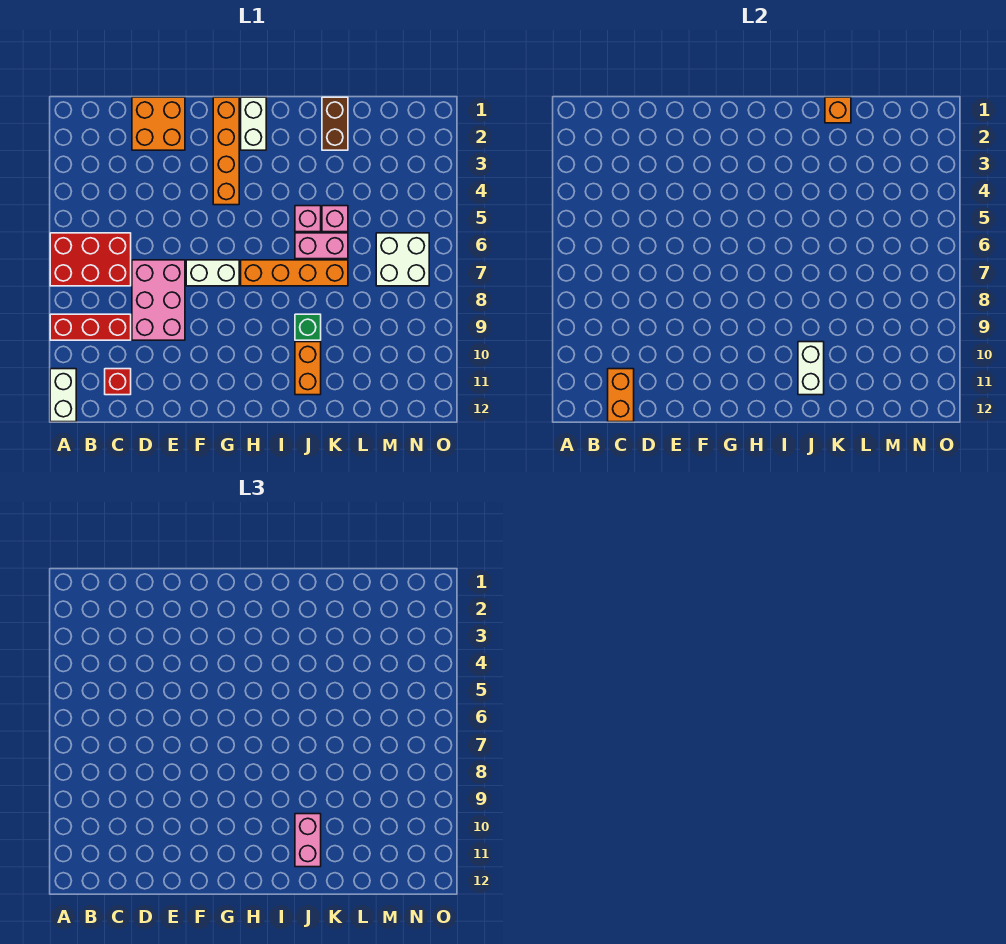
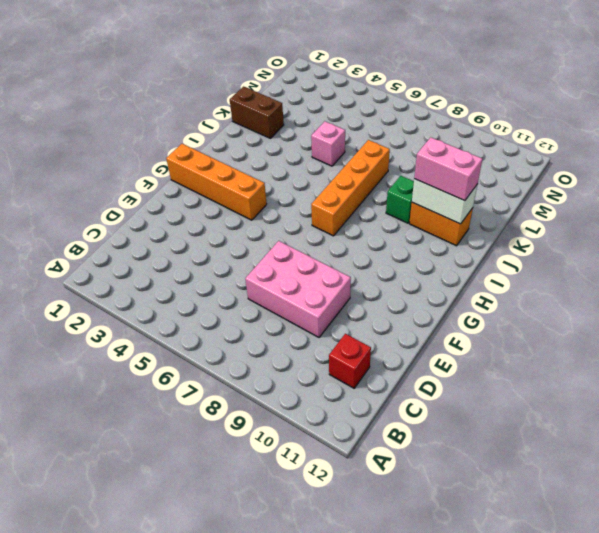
none -> red 2x3 brick [50,233,131,286]
none -> red 1x3 brick [50,314,131,340]
none -> white 1x2 brick [50,369,76,422]

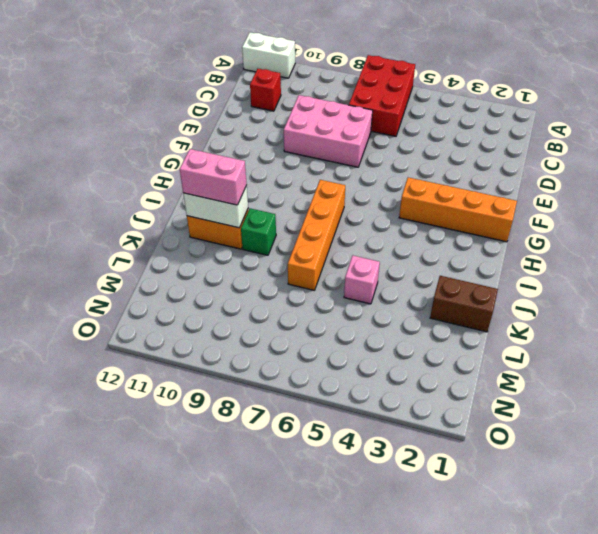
none -> red 1x3 brick [50,314,131,340]
none -> orange 2x2 brick [132,97,185,150]
none -> white 1x2 brick [186,260,239,286]

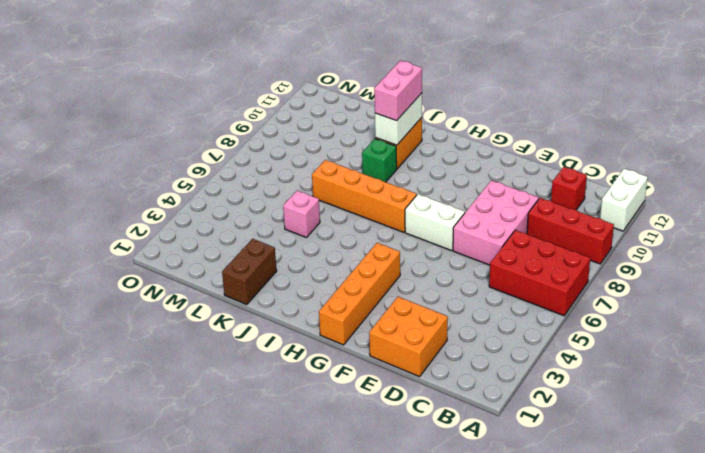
none -> white 1x2 brick [241,97,266,150]
none -> pink 1x1 brick [295,206,321,232]
none -> pink 1x2 brick [295,233,348,259]

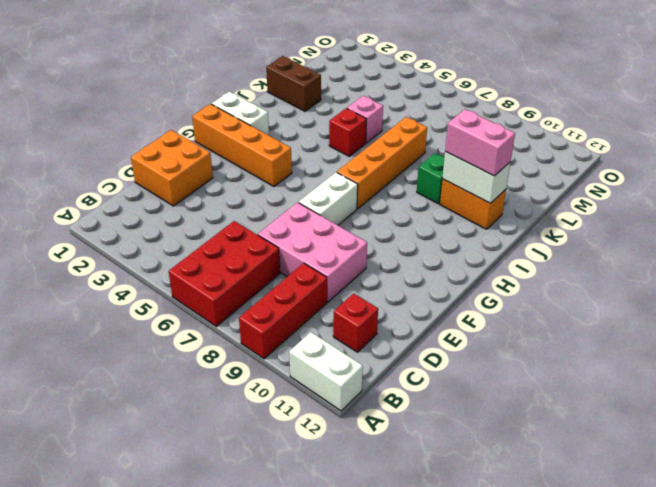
red 1x1 brick [329,108,366,156] -> pink 1x1 brick [295,206,321,232]
none -> pink 1x2 brick [295,233,348,259]
none -> white 2x2 brick [376,233,429,286]
none -> orange 1x2 brick [608,369,634,422]

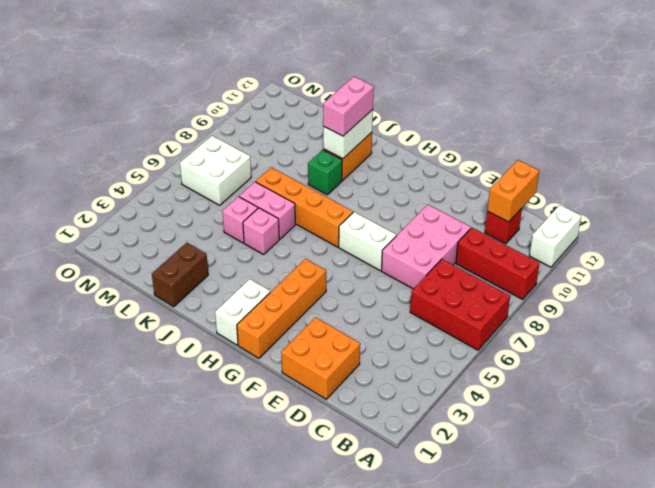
none -> orange 1x1 brick [825,97,851,123]

